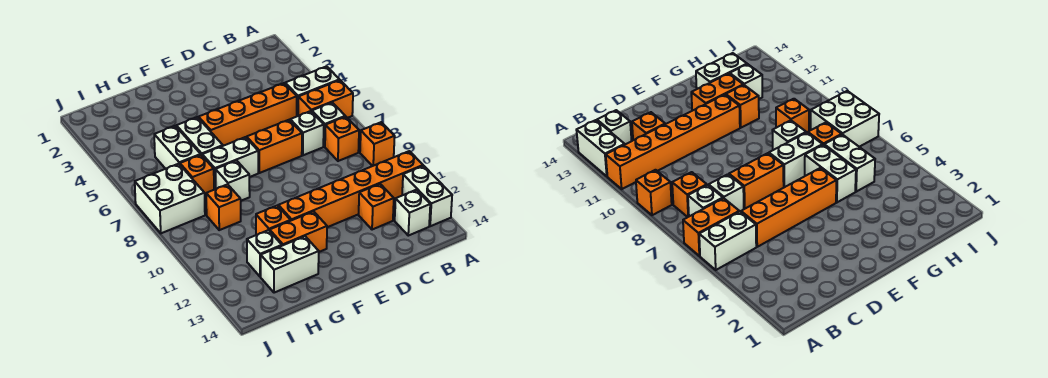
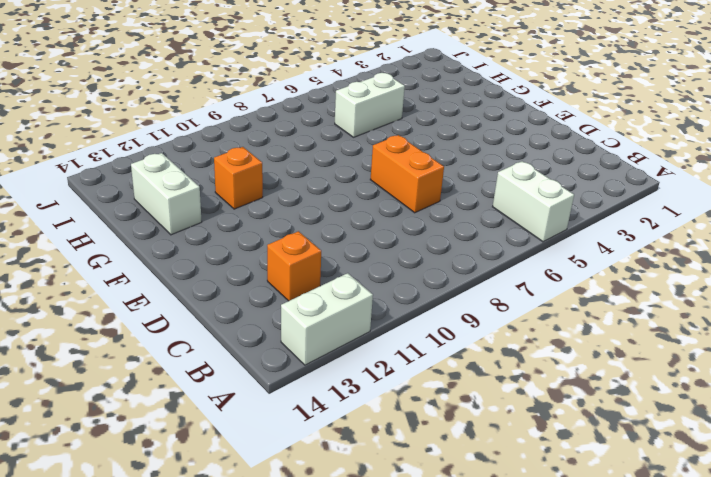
none -> orange 1x2 brick [298,80,353,118]
none -> orange 1x1 brick [360,122,395,166]
none -> orange 1x6 brick [278,151,423,227]

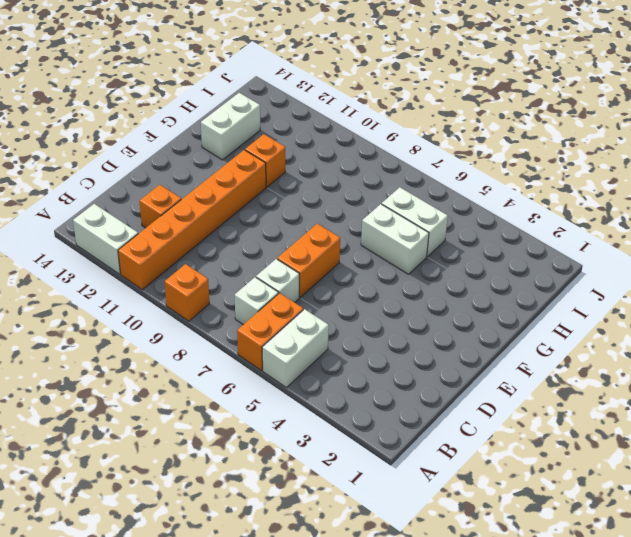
none -> orange 1x1 brick [325,117,359,161]
none -> white 1x1 brick [395,190,430,236]
none -> orange 1x4 brick [199,83,297,146]

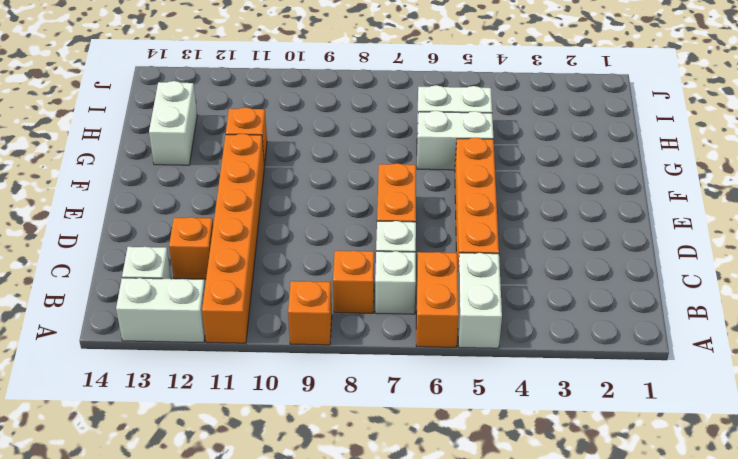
none -> white 1x2 brick [202,137,258,190]
none -> orange 1x2 brick [270,211,327,252]
none -> white 1x1 brick [215,161,250,201]

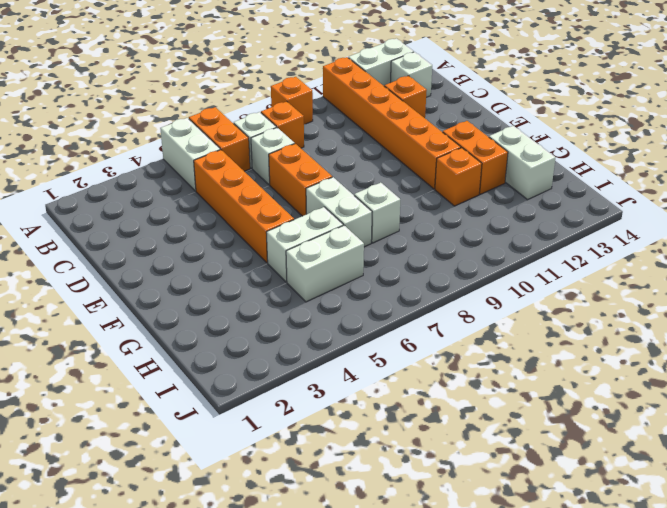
none -> orange 1x1 brick [180,155,214,195]
none -> orange 1x1 brick [206,184,241,230]
none -> white 1x1 brick [247,230,282,277]

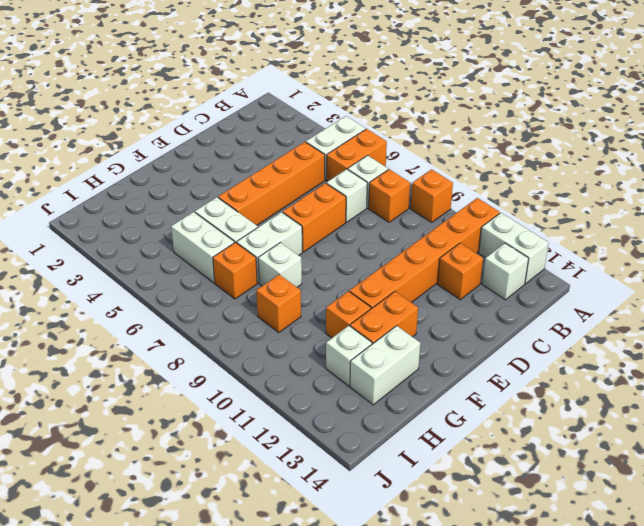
none -> white 2x2 brick [135,164,205,233]

